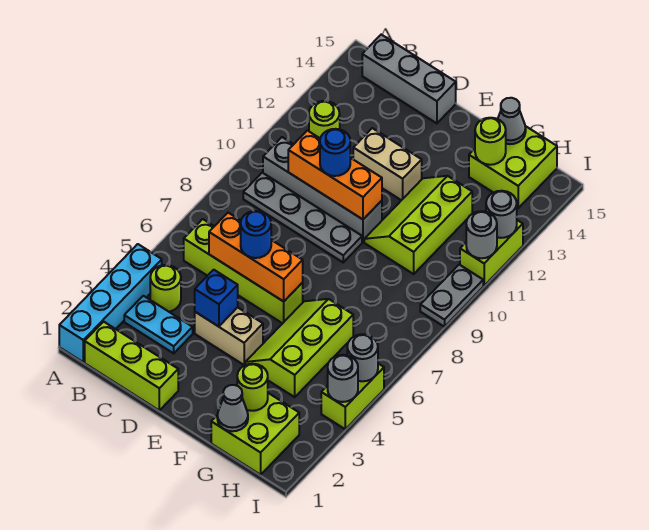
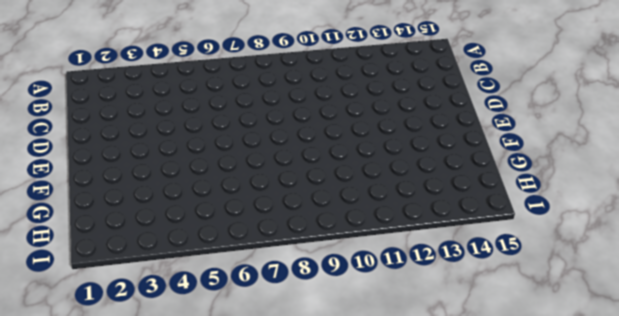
none -> cyan 1x4 brick [59,244,162,362]
none -> lime 1x3 brick [85,322,178,410]
none -> cyan 1x2 plate [124,296,193,353]
none -> lime 1x1 round brick [150,265,181,312]

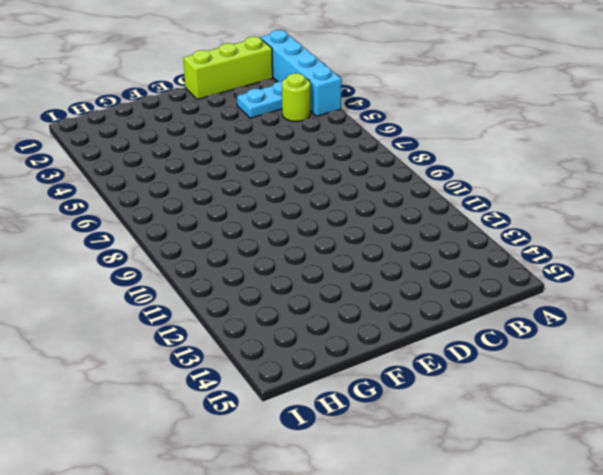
none -> lime 1x4 brick [184,219,303,323]
none -> grey 1x4 plate [243,173,362,262]
none -> grey 1x4 brick [263,137,382,242]
none -> lime 1x1 round brick [309,101,340,138]

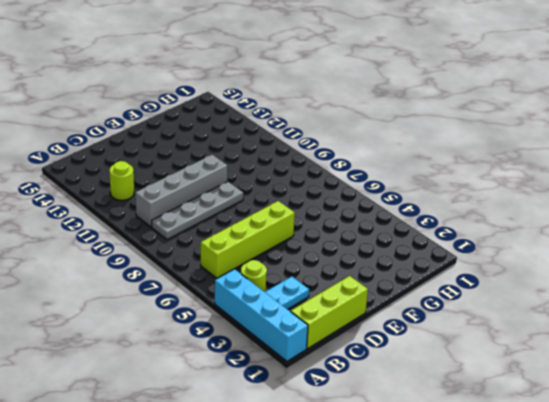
none -> grey 1x3 brick [362,35,456,123]
none -> tan 1x2 brick [195,307,263,365]
none -> tan 1x2 brick [353,128,422,200]
none -> lime 2x3 slope [245,299,353,397]

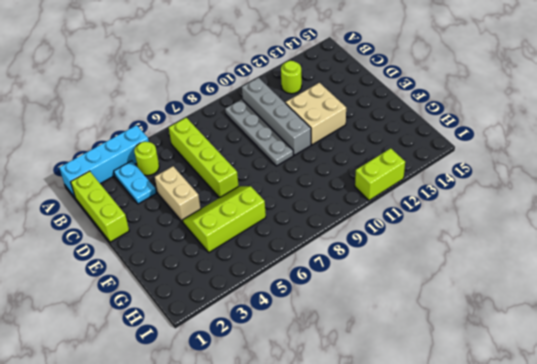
tan 2x2 brick [285,83,346,145] -> tan 1x2 brick [353,128,422,200]
none -> grey 1x3 brick [362,35,456,123]
none -> lime 2x3 slope [364,176,472,274]
none -> lime 2x2 brick [211,393,299,475]
none -> lime 2x2 brick [469,126,557,208]

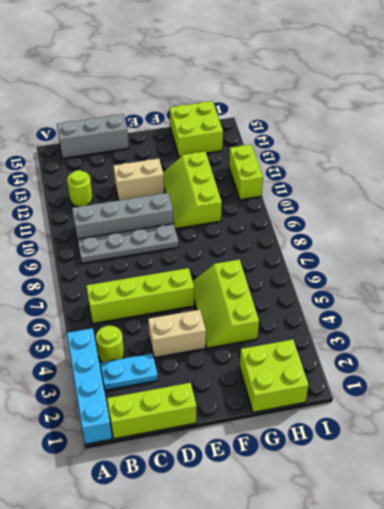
none -> lime 1x2 brick [321,364,384,429]
none -> grey 1x2 plate [420,265,483,327]
none -> orange 1x3 brick [209,213,303,301]
none -> orange 1x3 brick [288,130,382,219]

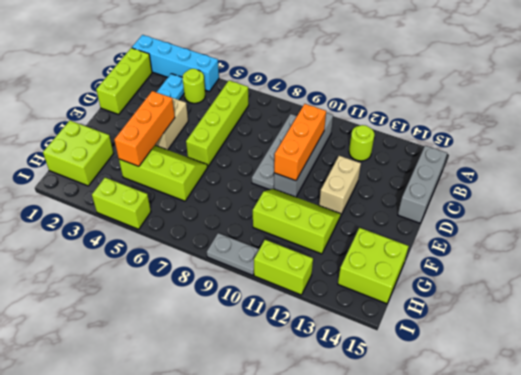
orange 1x3 brick [114,91,175,166] -> orange 1x3 brick moved to [209,213,303,301]
none -> blue 1x1 brick [195,270,238,327]
none -> grey 1x1 cone [217,385,248,431]
none -> lime 1x1 round brick [237,364,268,411]
none -> lime 1x1 round brick [475,118,506,165]

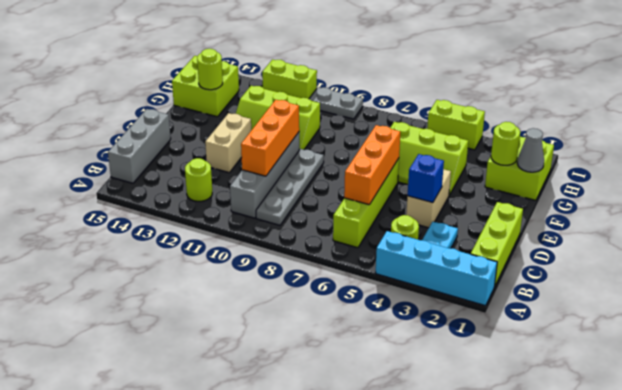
none -> grey 1x1 cone [498,98,526,144]
none -> grey 1x1 round brick [328,355,358,402]
none -> grey 1x1 round brick [347,334,378,381]
none -> grey 1x1 round brick [466,211,497,258]

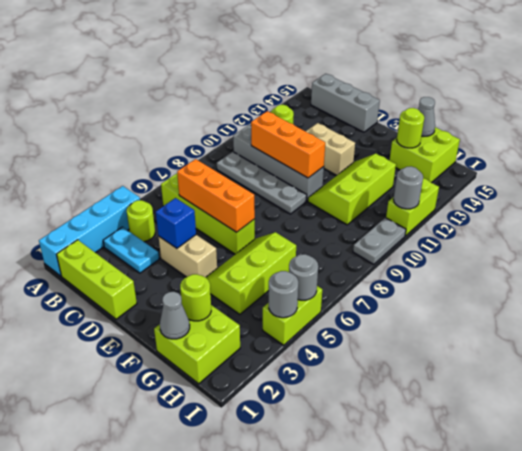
none -> grey 1x1 round brick [486,191,517,238]
none -> blue 1x1 round brick [241,211,271,258]
none -> blue 1x1 round brick [320,129,350,176]

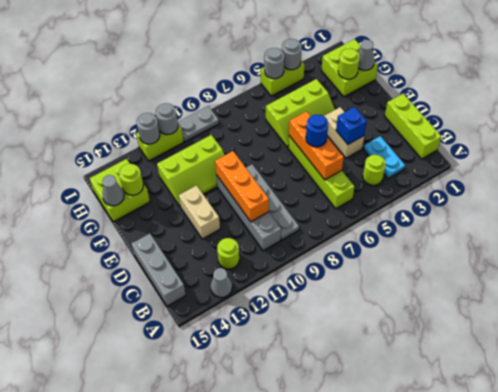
grey 1x1 cone [211,268,232,298] -> none
none -> cyan 1x4 brick [59,244,162,362]
none -> blue 1x1 round brick [320,129,350,176]

